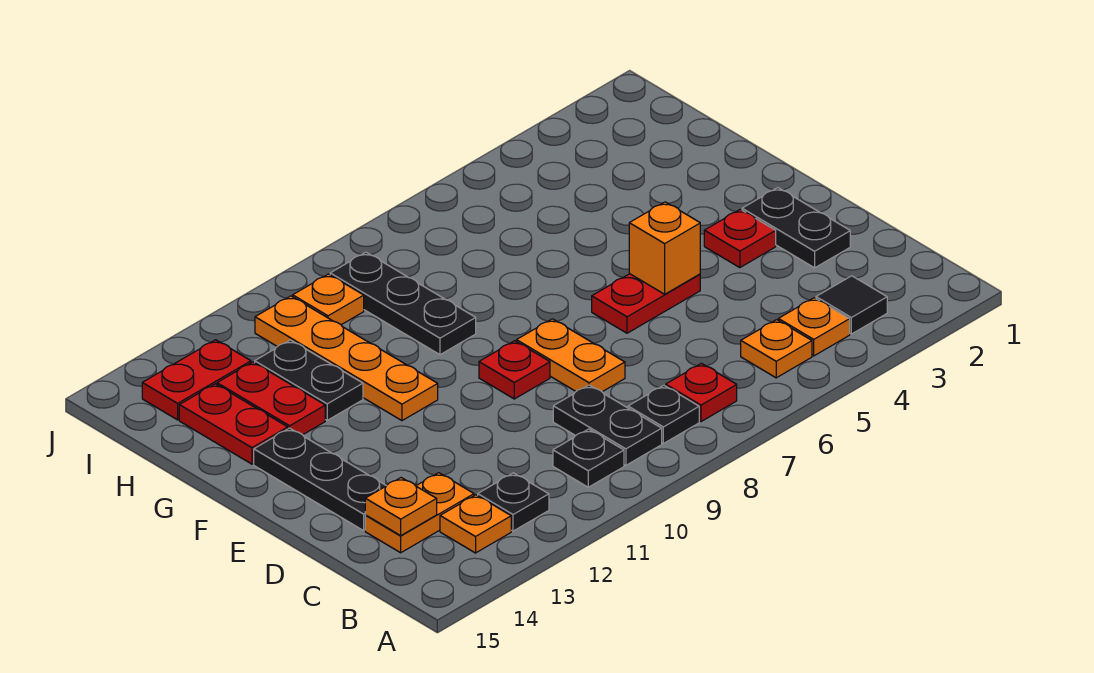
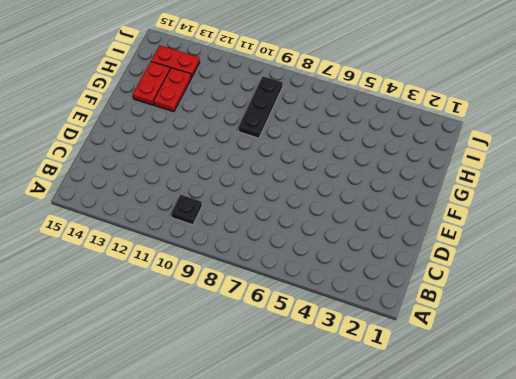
none -> black 1x1 tile [816,276,887,334]
none -> orange 1x1 plate [778,298,850,356]
none -> orange 1x1 plate [741,320,812,378]

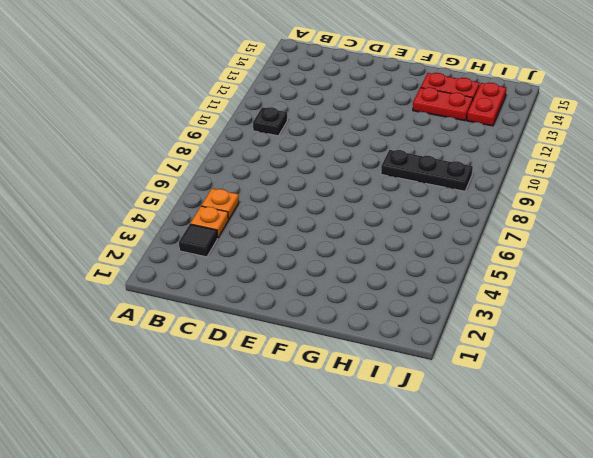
none -> red 1x1 plate [666,363,737,422]
none -> black 1x1 plate [628,385,699,443]
none -> black 1x2 plate [553,385,662,465]

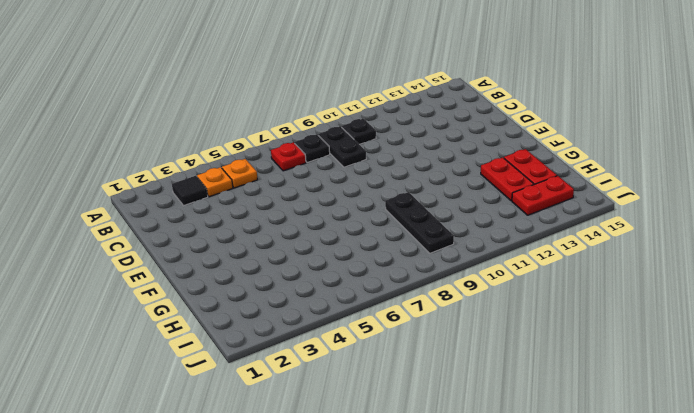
none -> black 1x1 plate [478,473,549,531]
none -> orange 1x1 plate [440,495,511,553]
none -> orange 1x2 plate [365,473,474,553]

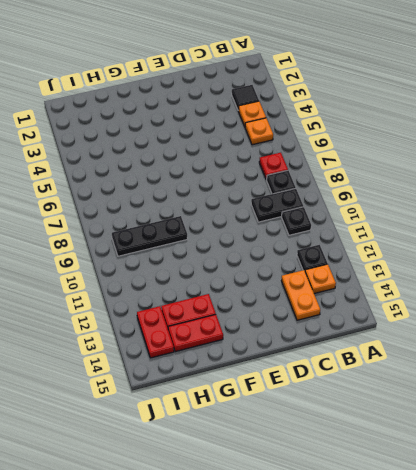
none -> black 1x2 plate [742,188,850,268]
none -> orange 1x2 plate [517,319,625,392]
none -> black 1x3 plate [254,428,386,531]

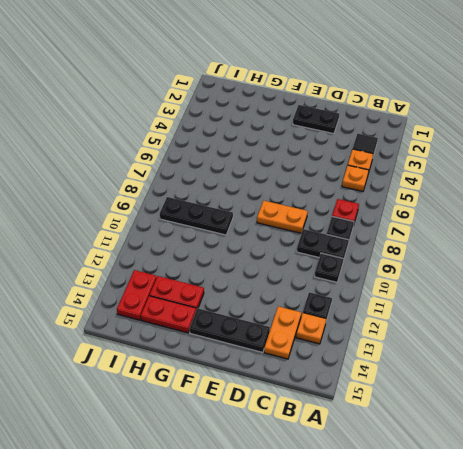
none -> red 1x1 plate [704,209,776,268]
none -> red 1x2 plate [592,274,700,333]
none -> red 1x1 plate [479,341,550,399]

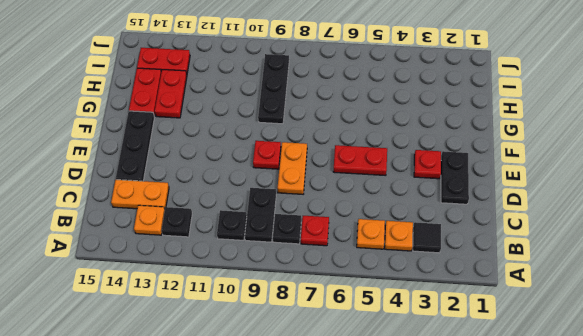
none -> orange 1x4 plate [255,296,438,421]
none -> black 1x2 plate [255,340,363,420]
none -> orange 1x1 plate [293,274,364,325]

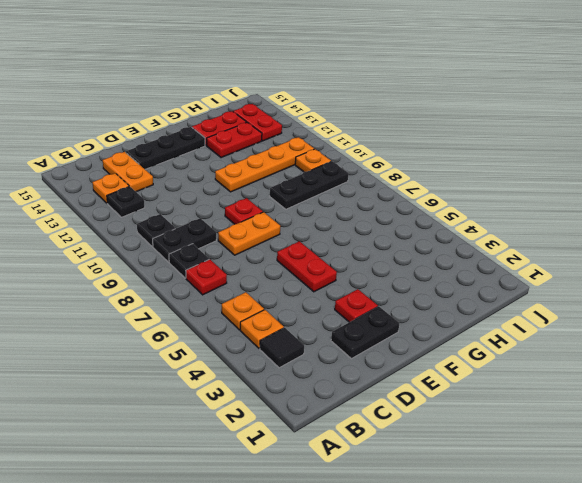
none -> black 1x2 plate [255,340,363,420]
none -> orange 1x1 plate [365,478,437,536]
none -> orange 1x1 brick [629,202,700,294]

